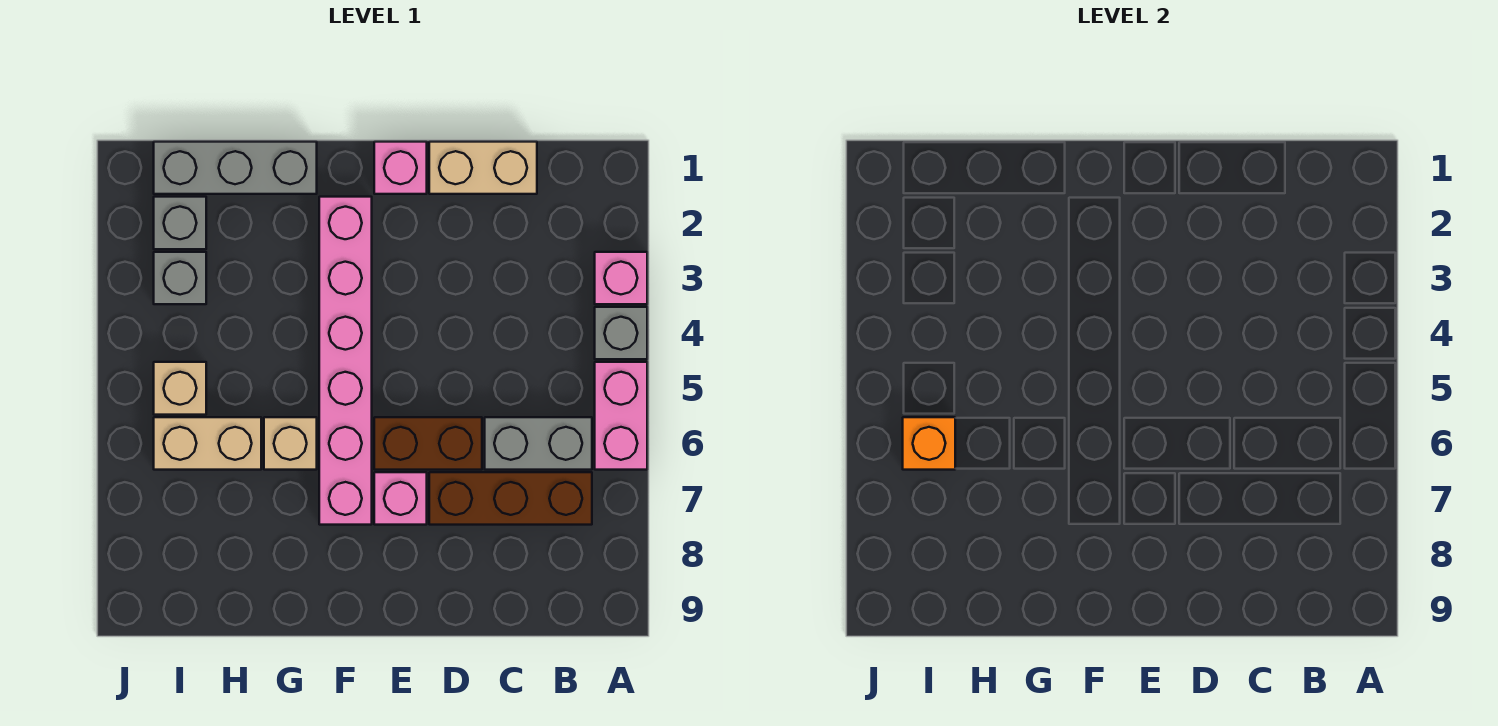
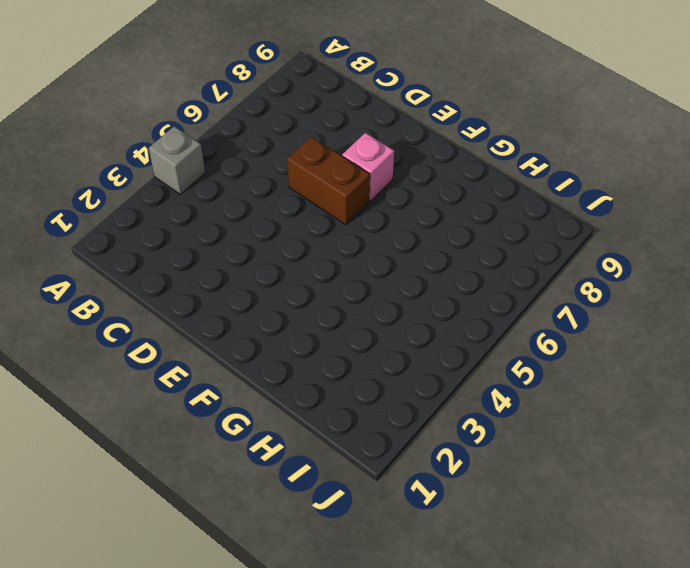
none -> pink 1x1 brick [595,252,647,304]
none -> pink 1x2 brick [595,362,647,470]
none -> grey 1x2 brick [485,417,592,470]

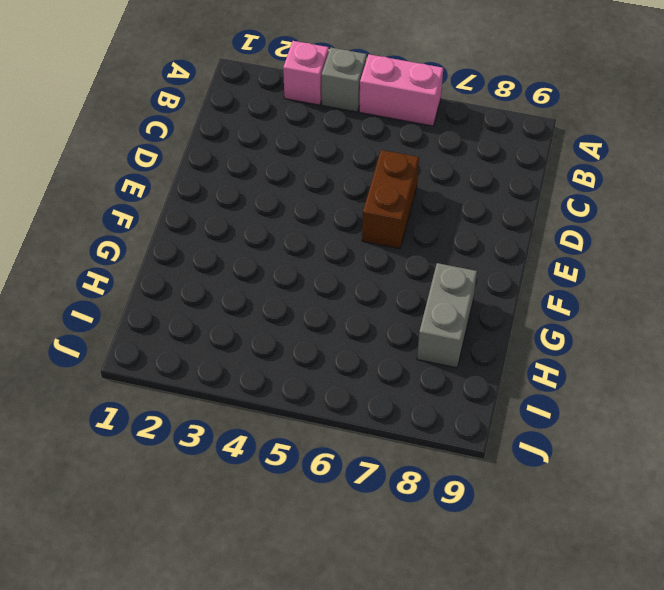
grey 1x2 brick [417,263,477,368] -> grey 1x2 brick moved to [485,417,592,470]
none -> brown 1x3 brick [429,472,592,525]
none -> tan 1x2 brick [429,142,537,194]
none -> pink 1x1 brick [374,142,427,194]

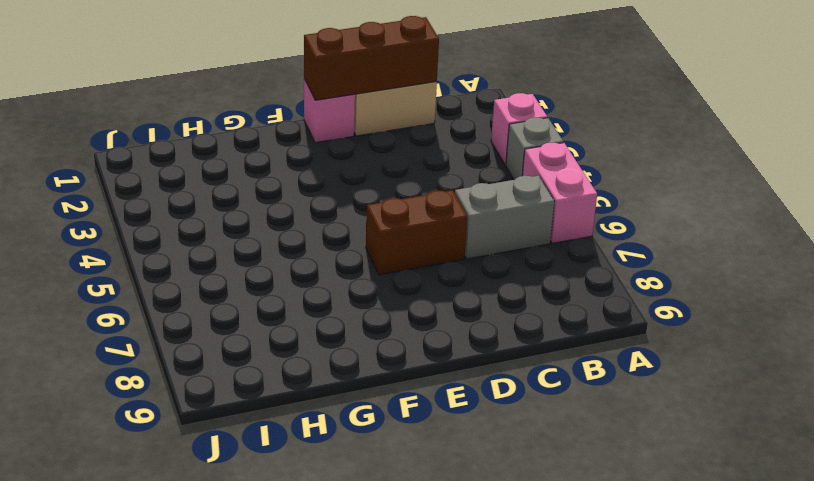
brown 1x3 brick [304,16,439,100] -> brown 1x3 brick moved to [429,472,592,525]
none -> pink 1x1 brick [374,472,427,525]
none -> pink 1x6 brick [319,197,372,525]
none -> grey 1x3 brick [154,142,317,194]

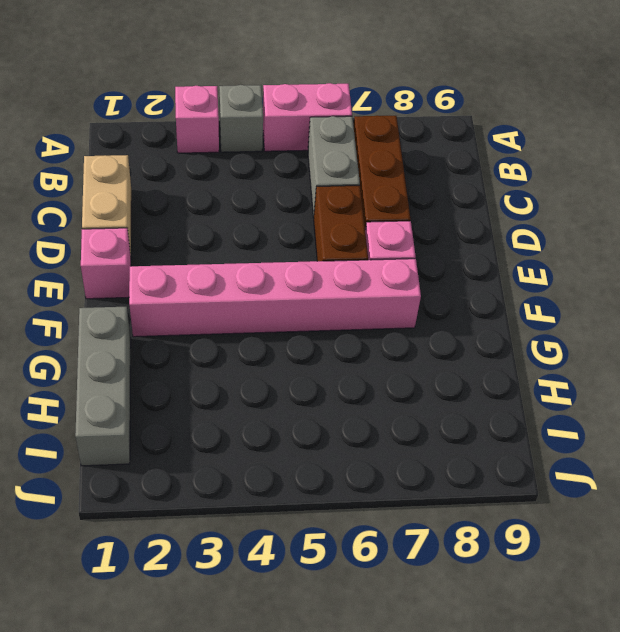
none -> tan 1x1 brick [264,417,317,470]
none -> tan 1x2 brick [154,417,261,470]
none -> grey 1x1 brick [154,197,206,249]

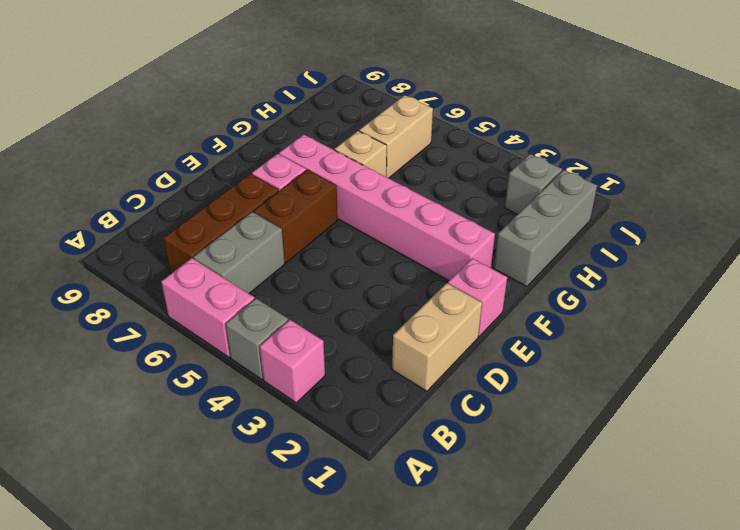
none -> grey 1x1 brick [154,252,206,304]
none -> tan 1x1 brick [154,362,206,415]
none -> orange 1x1 brick [903,417,955,470]

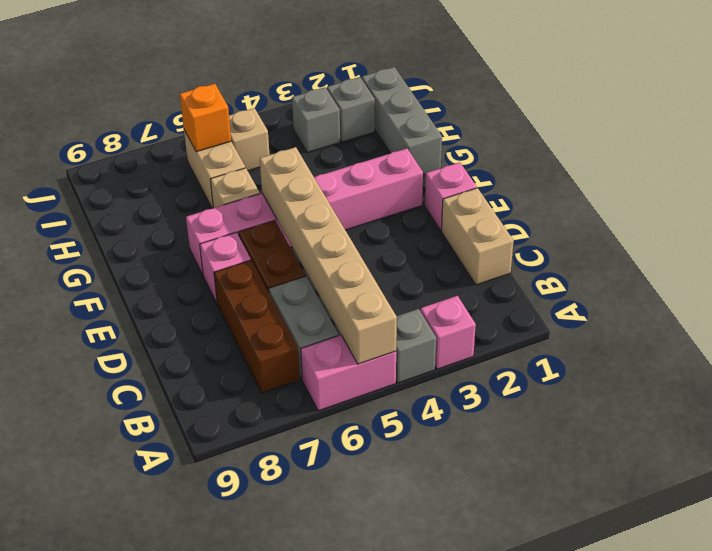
tan 1x6 brick [260,147,397,364] -> none

